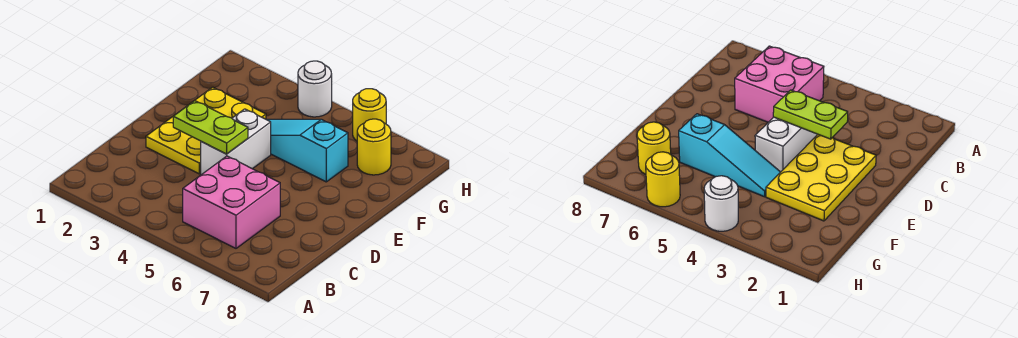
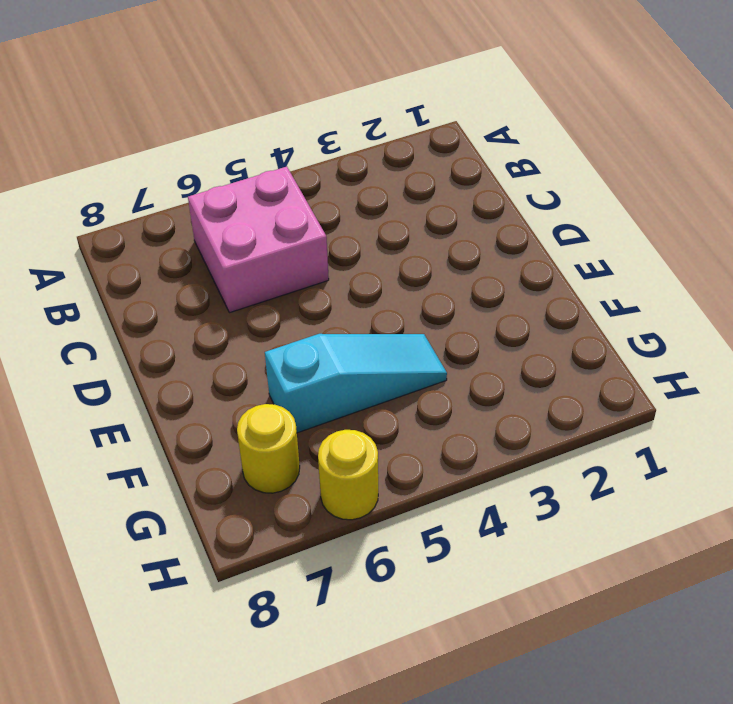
none -> yellow 2x3 plate [146,87,266,174]
none -> white 1x2 brick [201,109,271,175]

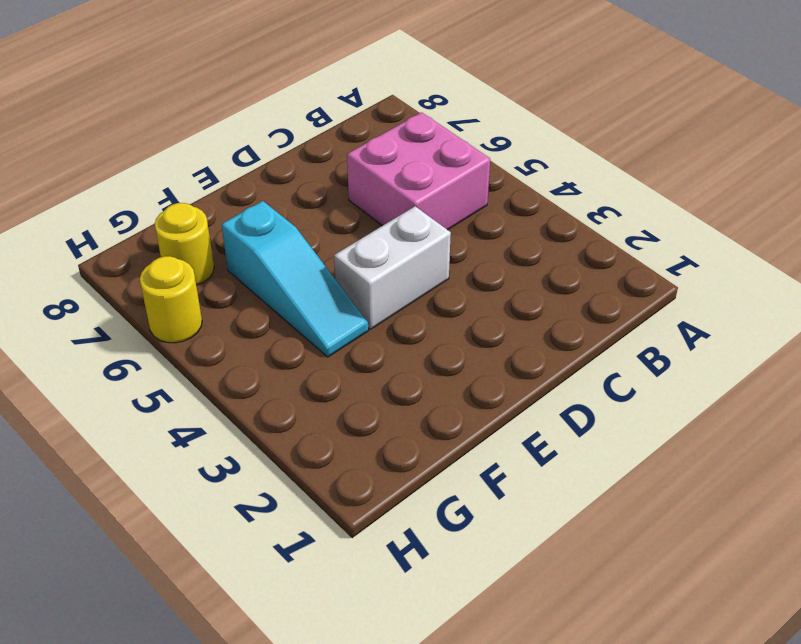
none -> yellow 2x3 plate [146,87,266,174]
none -> white 1x1 round brick [298,61,332,117]

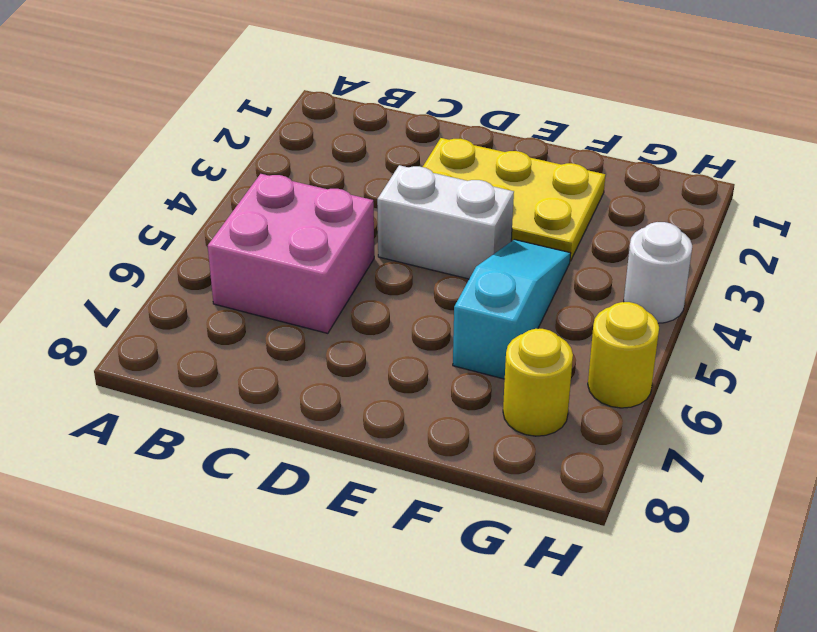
none -> lime 1x2 plate [173,101,248,154]

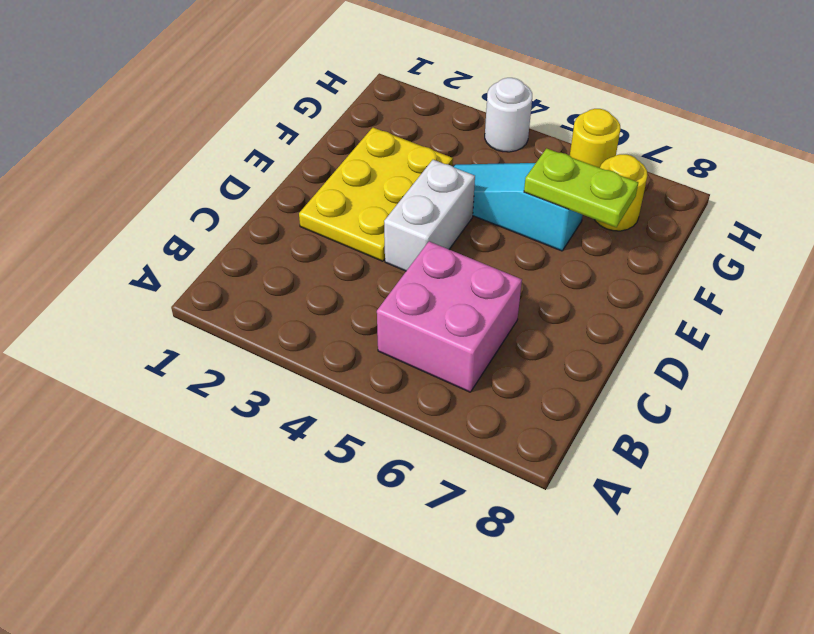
lime 1x2 plate [524,148,638,227] -> lime 1x2 plate moved to [173,101,248,154]

